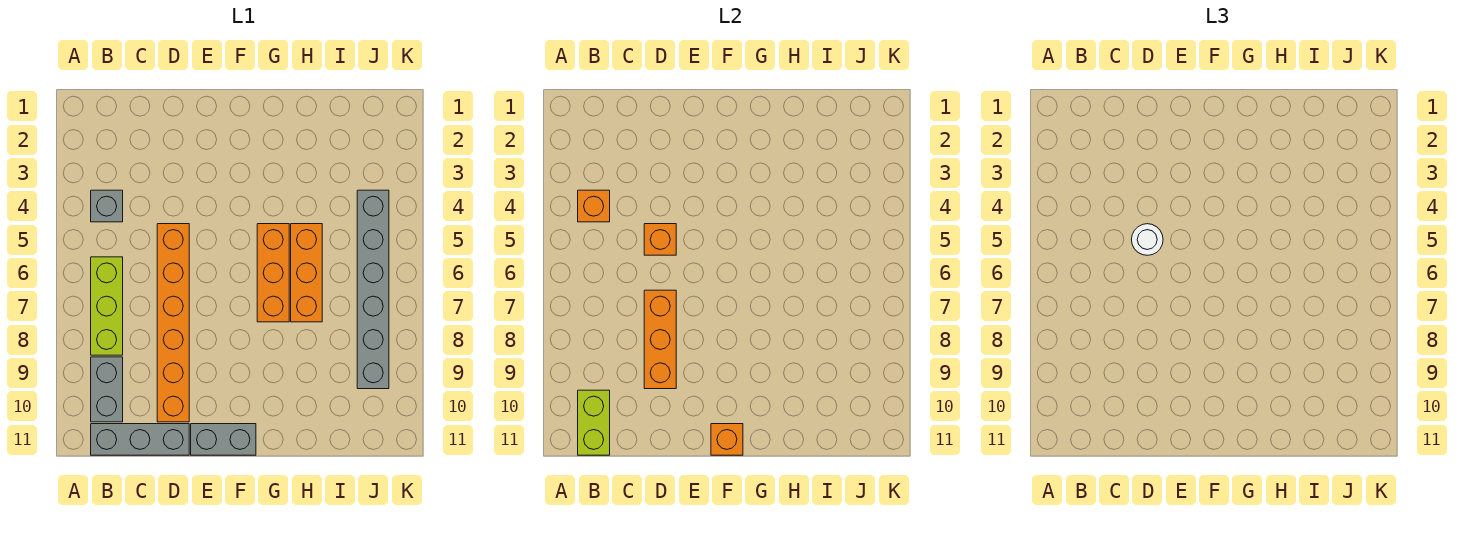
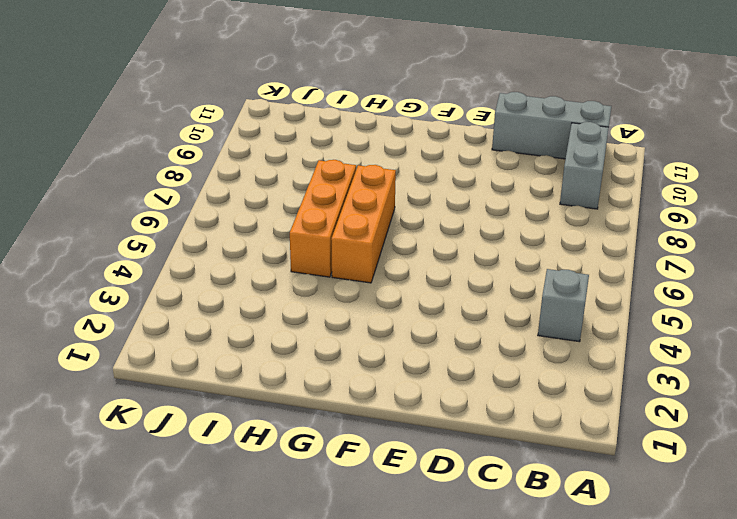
none -> lime 1x3 brick [91,257,123,355]
none -> orange 1x6 brick [157,224,189,422]
none -> grey 1x2 brick [191,424,256,455]

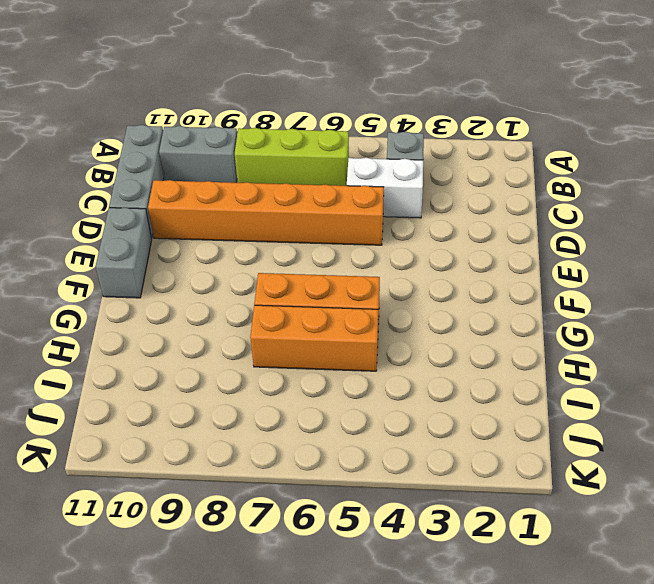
white 1x2 brick [347,158,423,218] -> none
none -> grey 1x6 brick [357,190,389,389]
none -> orange 1x1 brick [578,190,610,222]
none -> lime 1x2 brick [578,390,610,455]

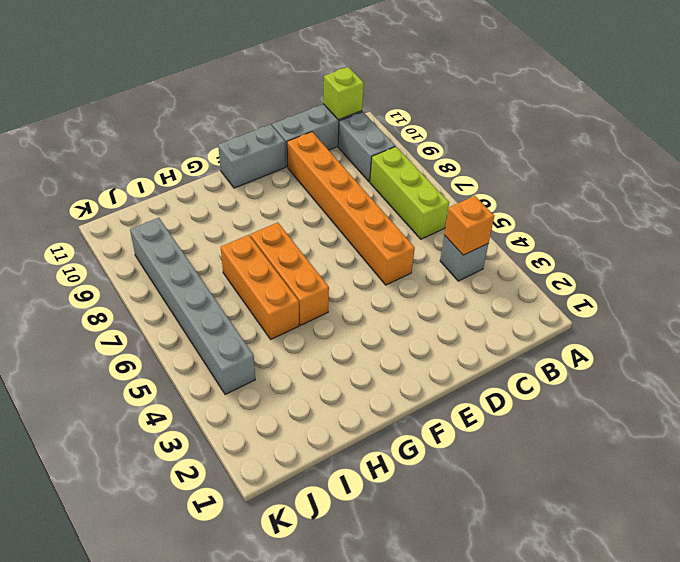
lime 1x1 brick [323,67,364,120] -> lime 1x2 brick [578,390,610,455]
none -> orange 1x1 brick [644,224,676,255]
none -> orange 1x3 brick [644,290,676,389]
none -> orange 1x1 brick [711,424,743,455]

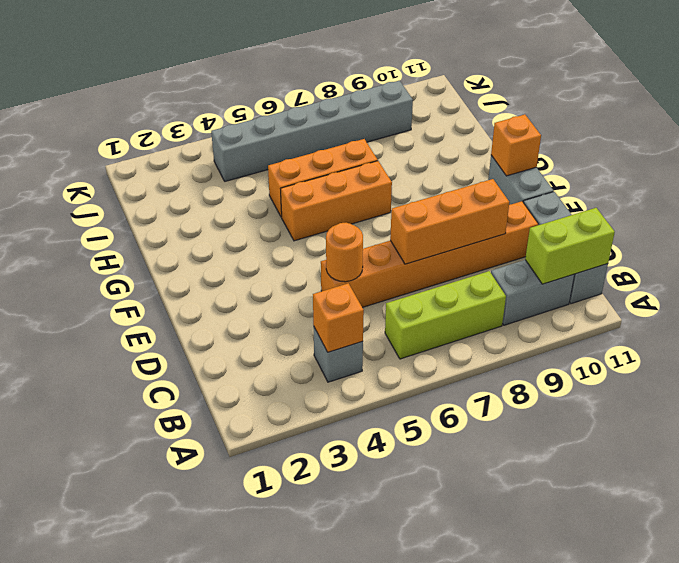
orange 1x1 round brick [326,223,363,282] -> orange 1x1 brick [644,224,676,255]
none -> white 1x1 round brick [1132,224,1163,255]

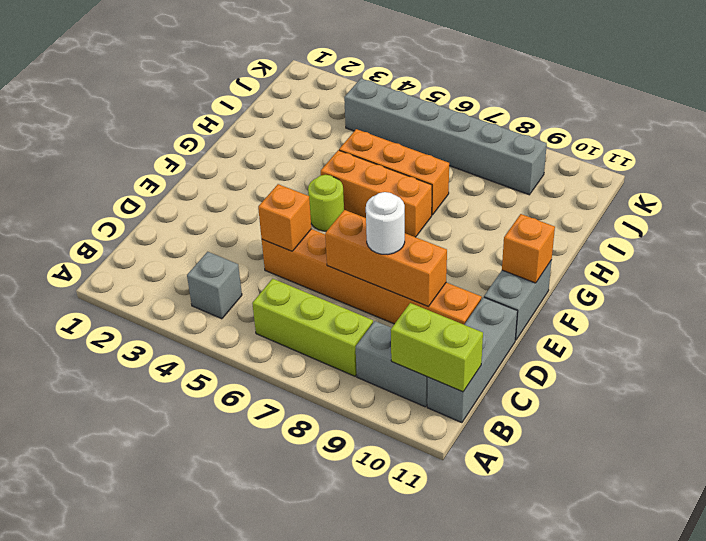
white 1x1 round brick [366,192,405,255] -> white 1x1 round brick moved to [1132,224,1163,255]
lime 1x1 round brick [308,175,344,231] -> none
none -> orange 1x1 brick [578,190,610,222]

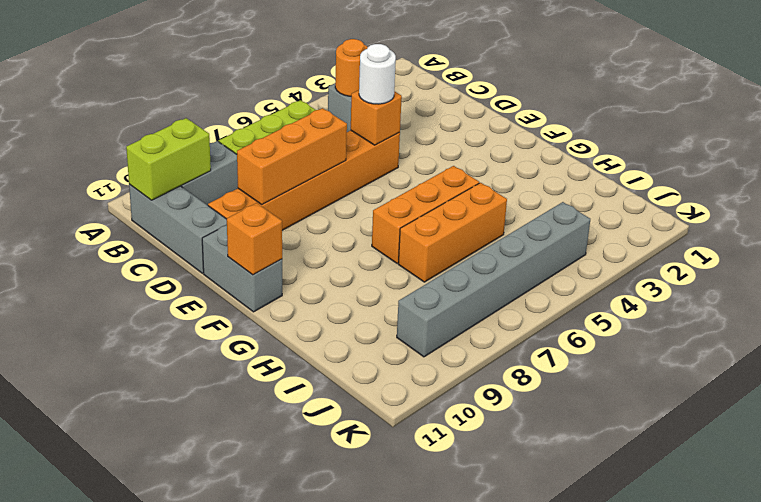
orange 1x1 round brick [335,39,368,96] -> orange 1x1 brick [578,190,610,222]

